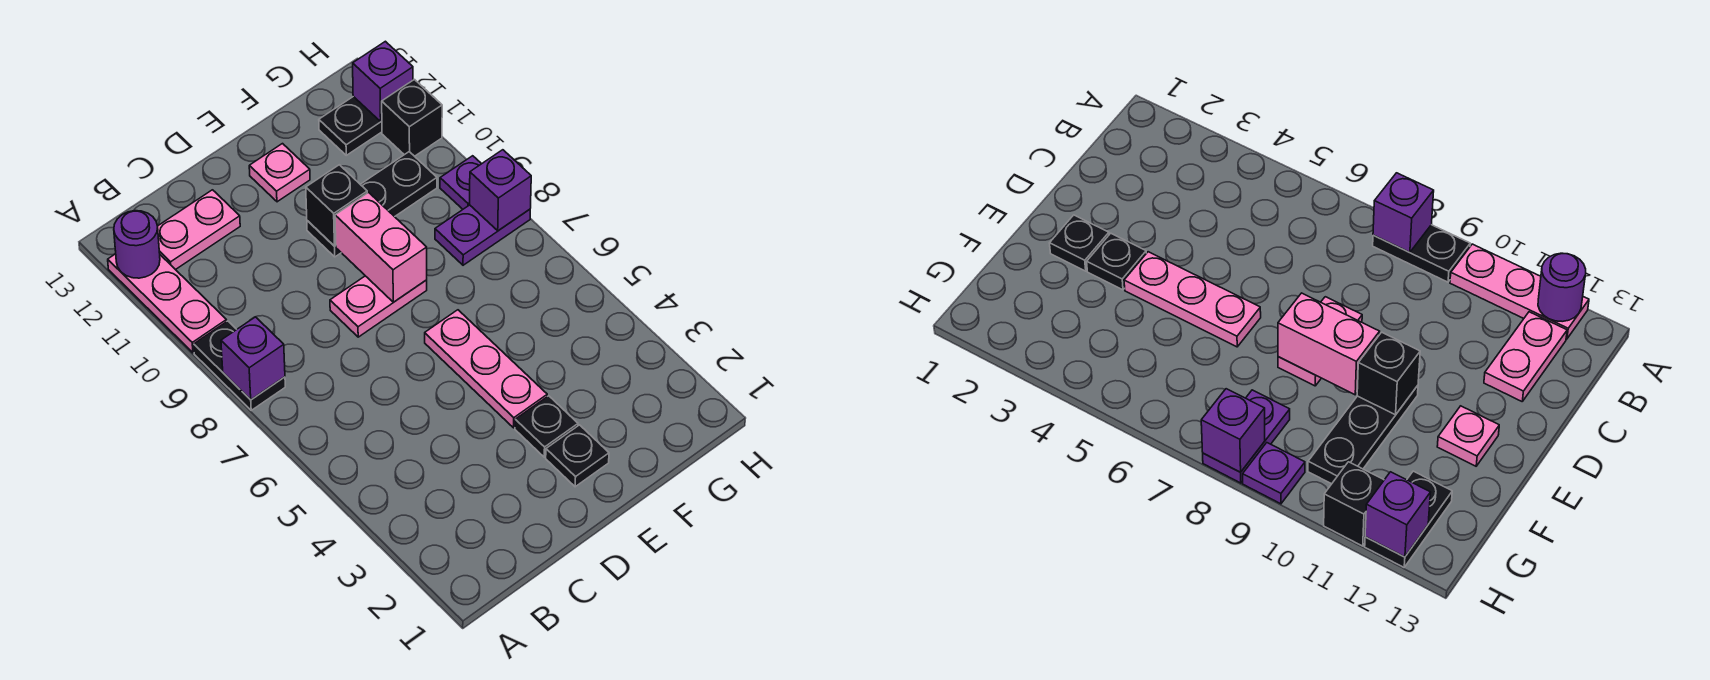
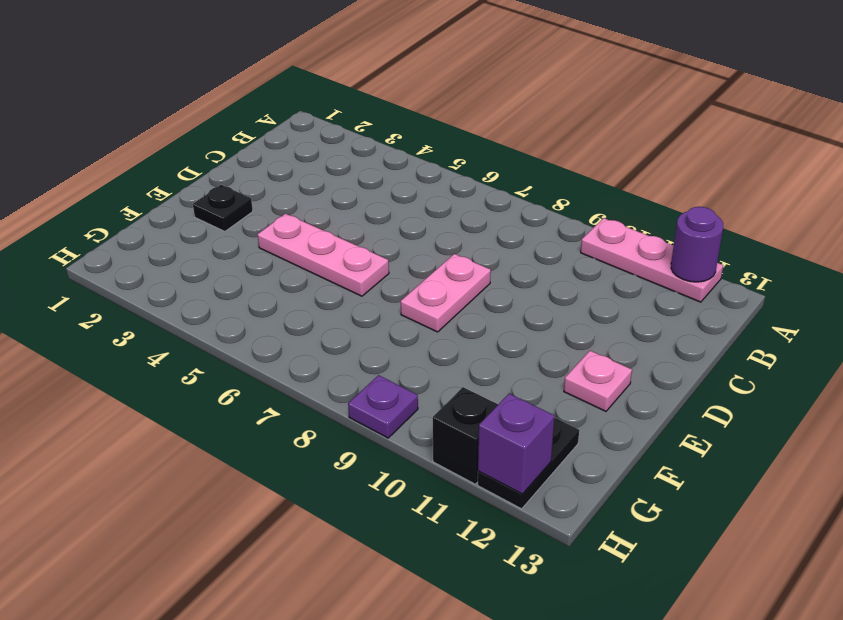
none -> black 1x2 plate [194,321,285,410]
none -> pink 1x2 plate [158,190,240,270]
none -> black 1x1 plate [515,396,578,457]

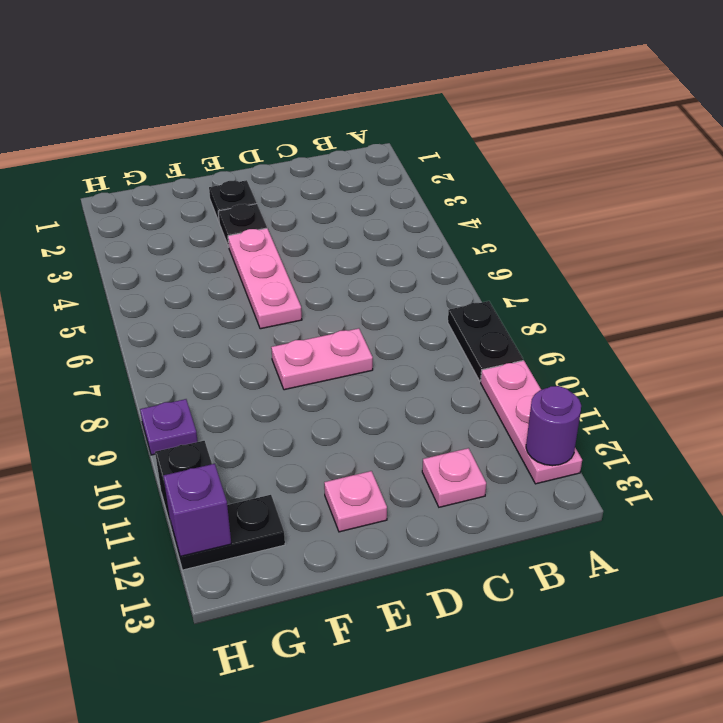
pink 1x1 plate [422,448,486,507] -> pink 1x2 plate [158,190,240,270]
none -> black 1x3 plate [307,152,437,257]
none -> purple 1x2 plate [435,205,530,265]
none -> purple 1x1 brick [221,317,285,400]

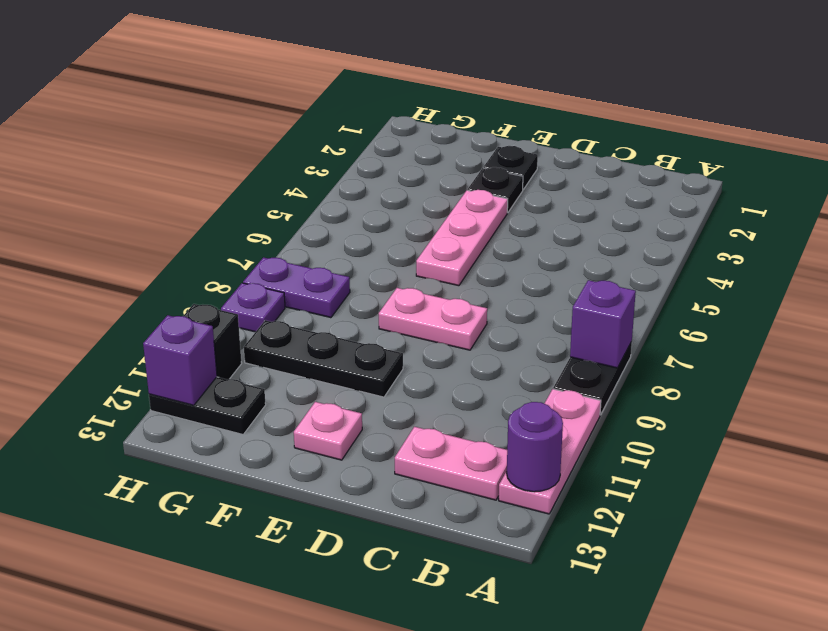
none -> pink 1x2 brick [335,192,427,302]
none -> black 1x1 brick [306,165,367,246]
none -> purple 1x1 brick [470,150,531,231]

